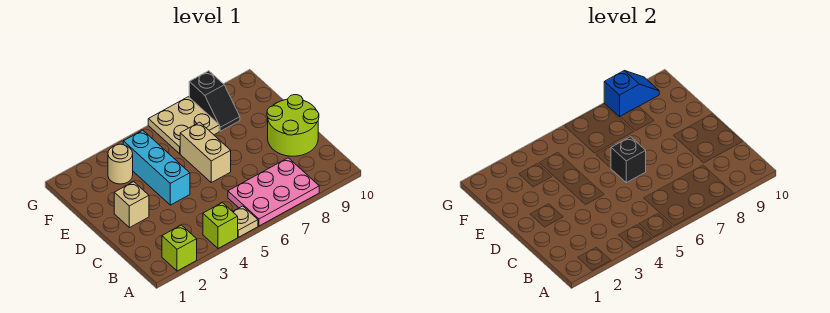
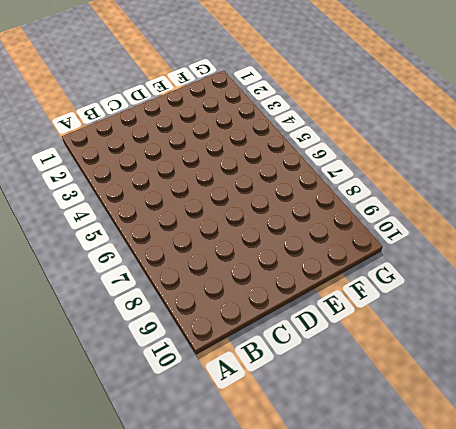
none -> lime 1x1 brick [162,225,197,271]
none -> lime 1x1 brick [203,203,238,248]
none -> tan 1x1 plate [233,206,258,237]

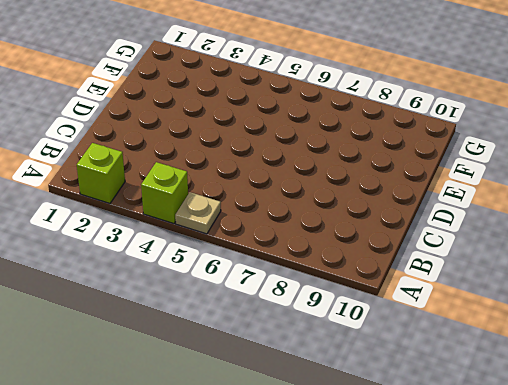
none -> pink 2x3 plate [228,158,319,226]
none -> lime 2x2 round brick [267,95,319,156]
none -> tan 1x1 brick [114,182,149,228]

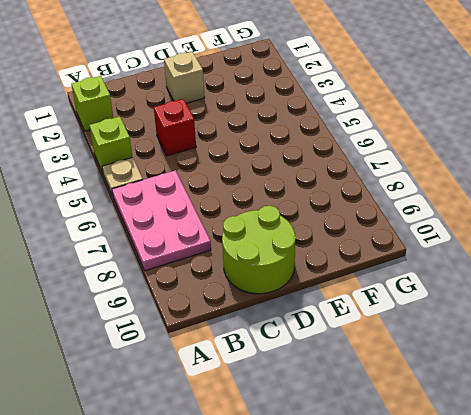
red 1x1 brick [154,99,196,156] -> none
none -> cyan 1x3 brick [123,130,190,205]
none -> tan 1x2 brick [180,122,231,183]
none -> tan 1x1 round brick [108,144,133,184]

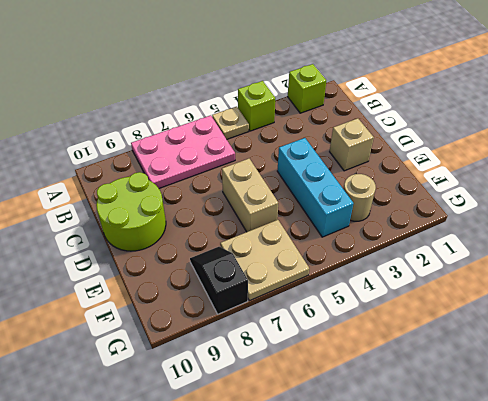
none -> black 1x1 brick [611,137,646,183]
none -> blue 1x2 slope [604,71,659,117]

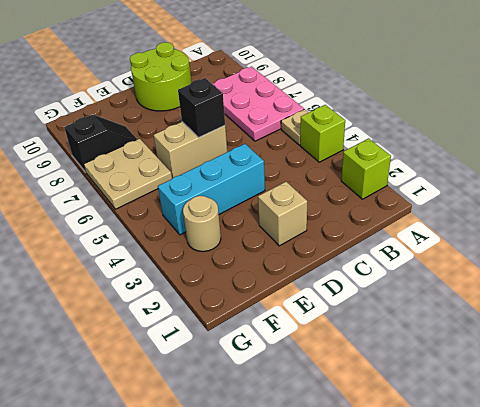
none -> blue 1x2 slope [604,71,659,117]

